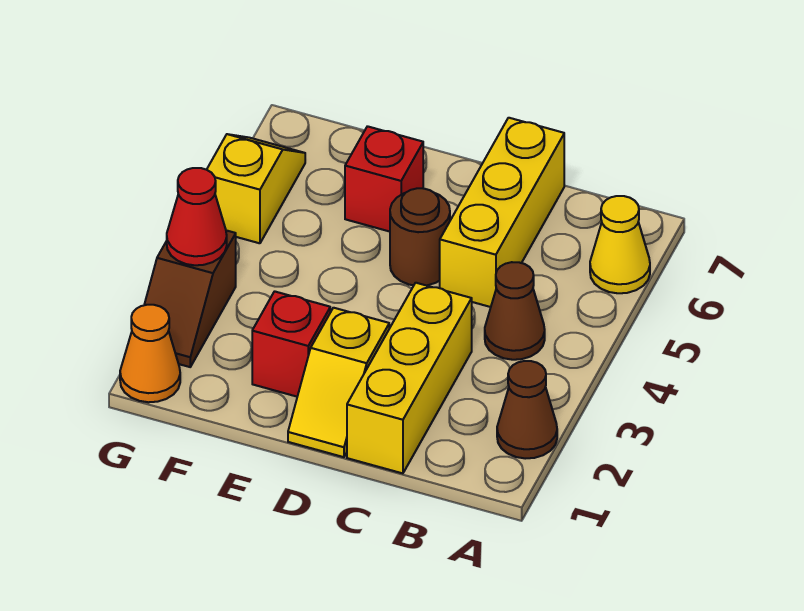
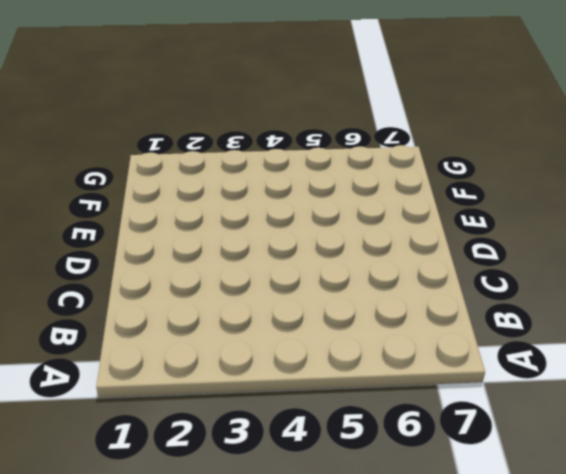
none -> brown 1x1 cone [497,361,557,459]
none -> yellow 1x1 cone [590,196,650,293]
none -> brown 1x1 cone [485,262,545,360]

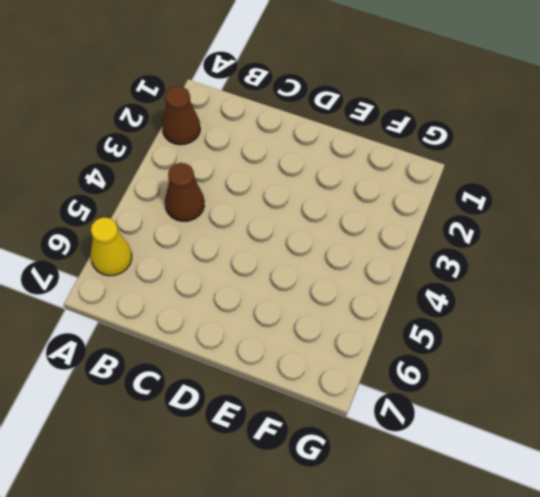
none -> yellow 1x3 brick [347,283,472,473]
none -> yellow 1x3 brick [440,118,564,307]
none -> yellow 1x2 slope [288,308,389,457]

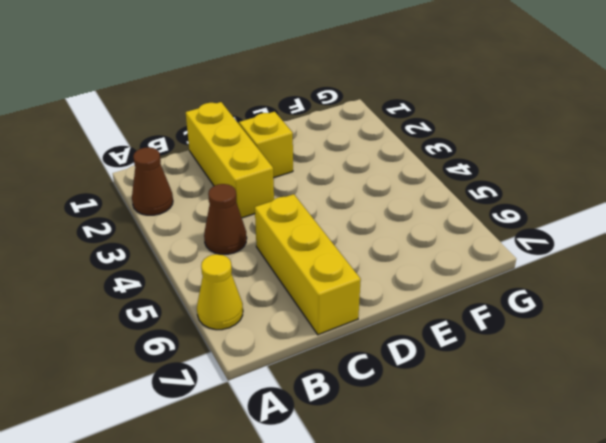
none -> brown 1x1 round brick [390,188,450,285]
none -> red 1x1 brick [252,291,330,397]
none -> red 1x1 brick [345,126,423,232]

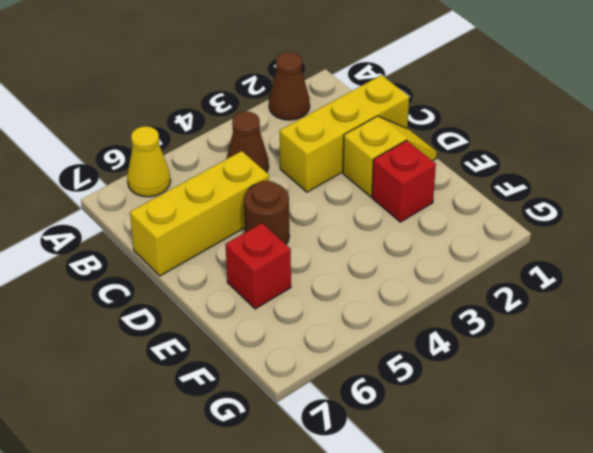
none -> orange 1x1 cone [120,305,180,402]
none -> brown 1x2 slope [144,230,236,367]
none -> yellow 1x2 slope [207,134,305,243]

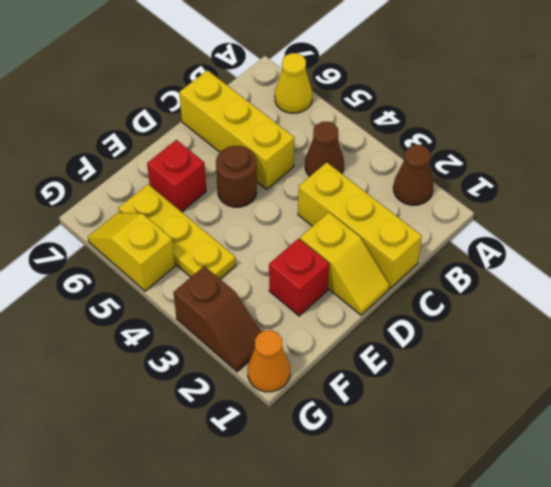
yellow 1x3 plate [119,184,236,279] -> none
none -> red 1x1 cone [167,168,227,265]

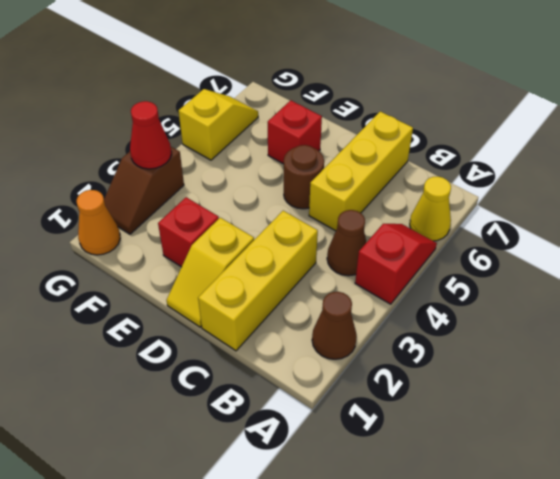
red 1x2 slope [355,224,437,304] -> none

